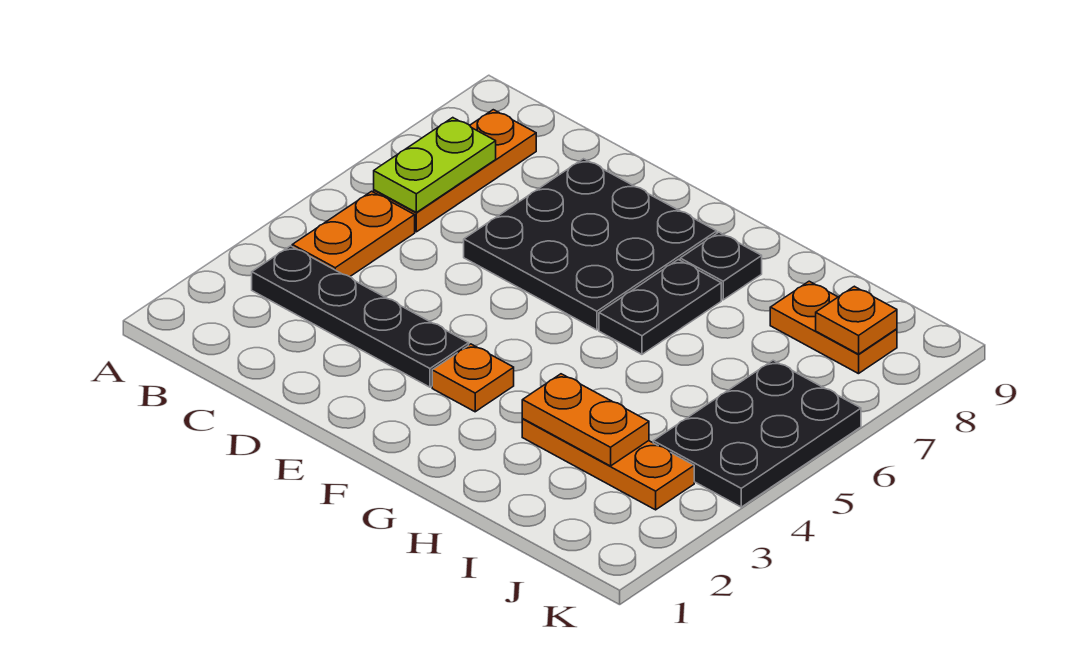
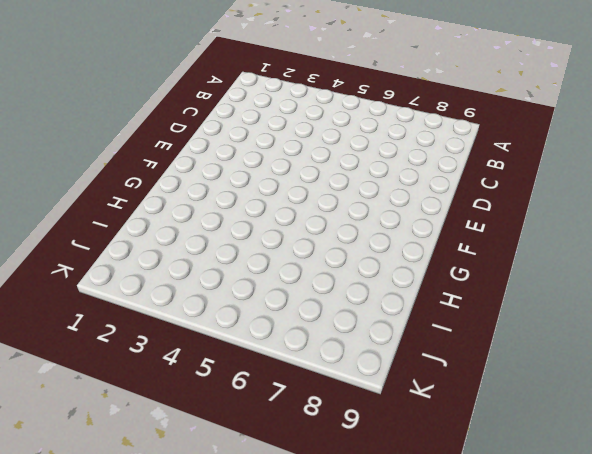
none -> black 1x4 plate [252,246,469,387]
none -> orange 1x2 plate [292,191,415,277]
none -> orange 1x3 plate [374,110,536,232]

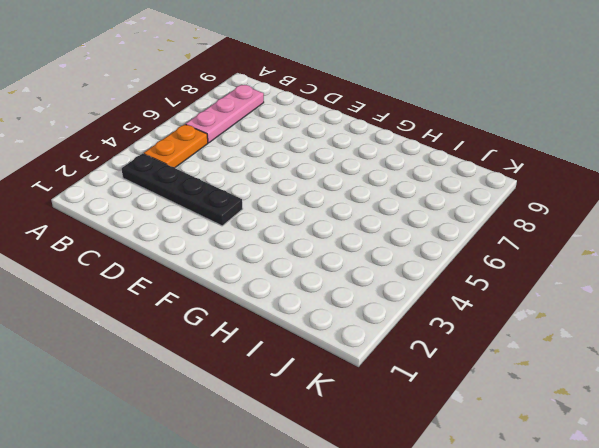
pink 1x3 plate [186,85,264,143] -> orange 1x3 plate [374,110,536,232]
none -> black 3x3 plate [464,159,717,330]
none -> orange 1x1 plate [432,344,514,412]
none -> black 1x2 plate [599,259,721,354]

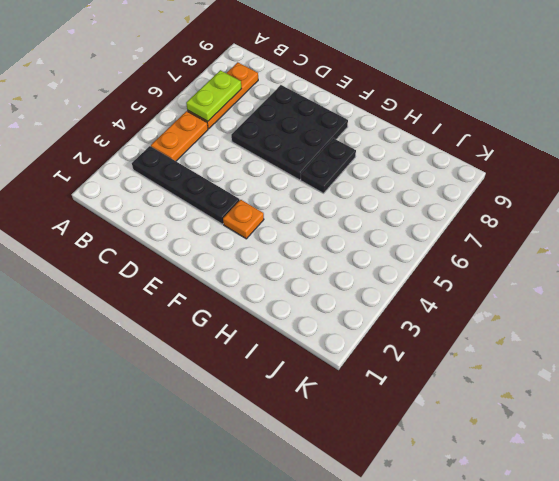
none -> black 1x1 plate [680,232,762,300]
none -> orange 1x3 plate [522,419,694,510]
none -> orange 1x2 plate [770,281,897,374]

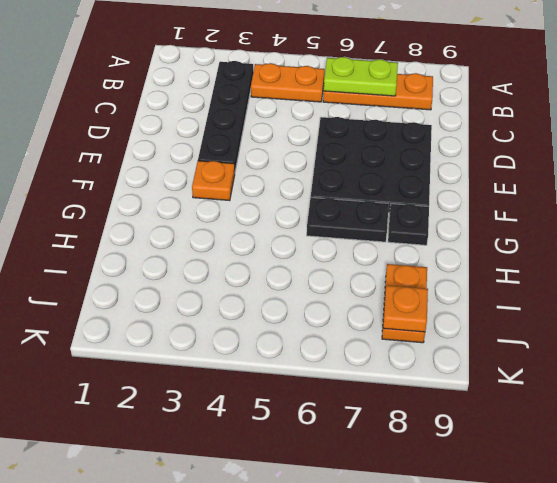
none -> orange 1x3 plate [522,419,694,510]
none -> black 2x3 plate [653,360,861,507]
none -> orange 1x2 plate [522,374,649,466]

